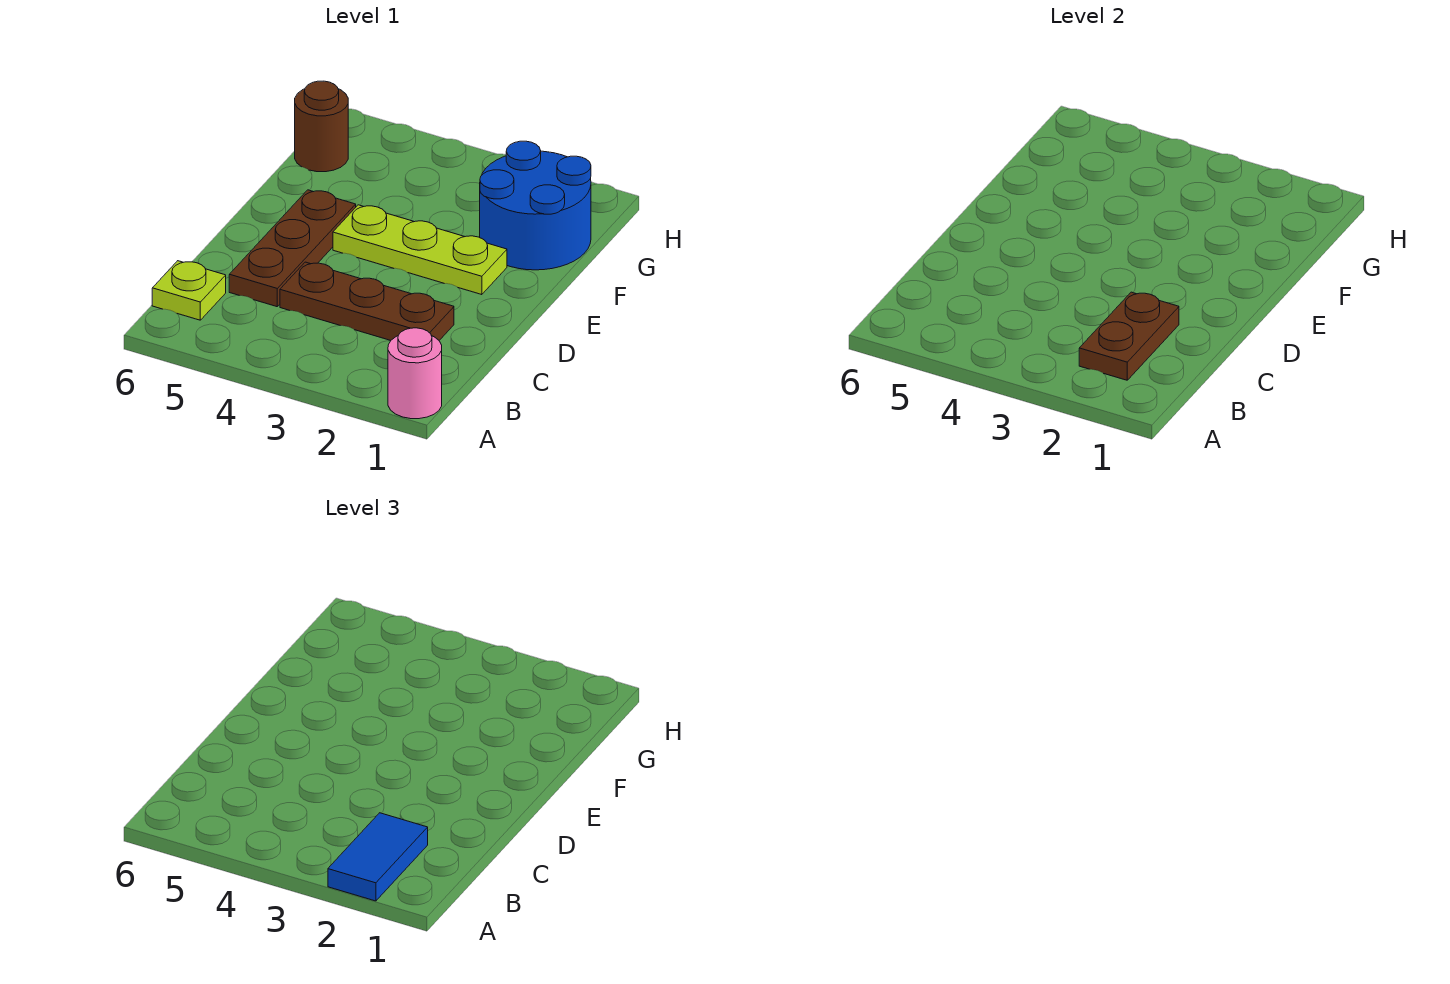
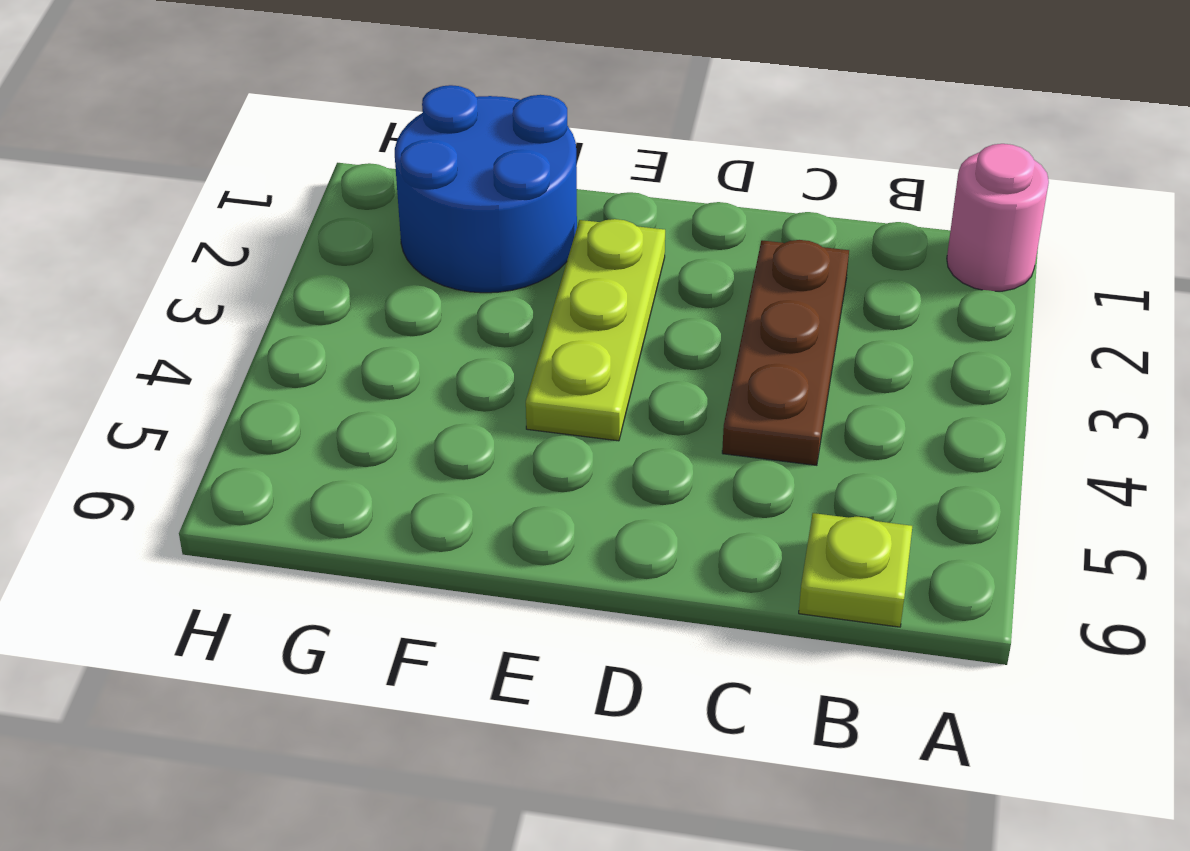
none -> brown 1x3 plate [229,190,356,307]
none -> brown 1x1 round brick [295,81,348,172]

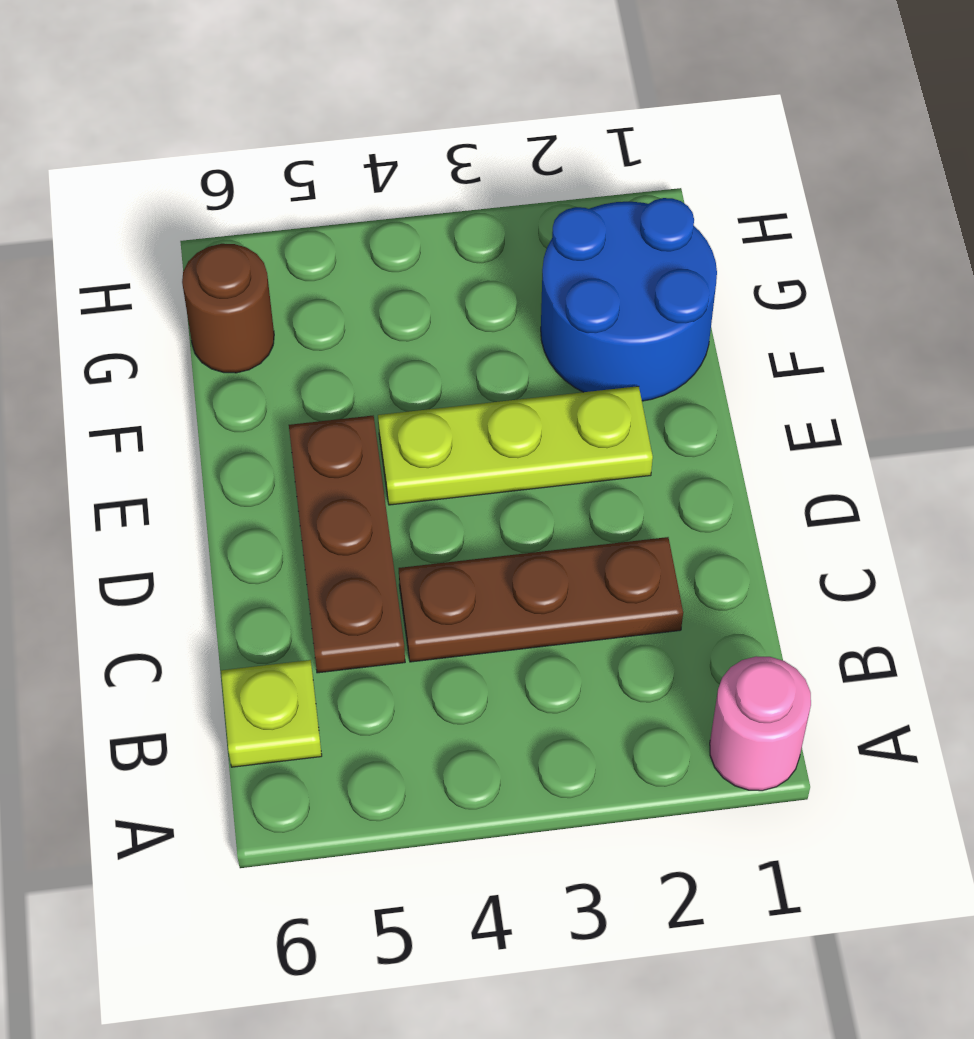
none -> brown 1x2 plate [1079,292,1179,380]
none -> blue 1x2 tile [328,813,428,901]

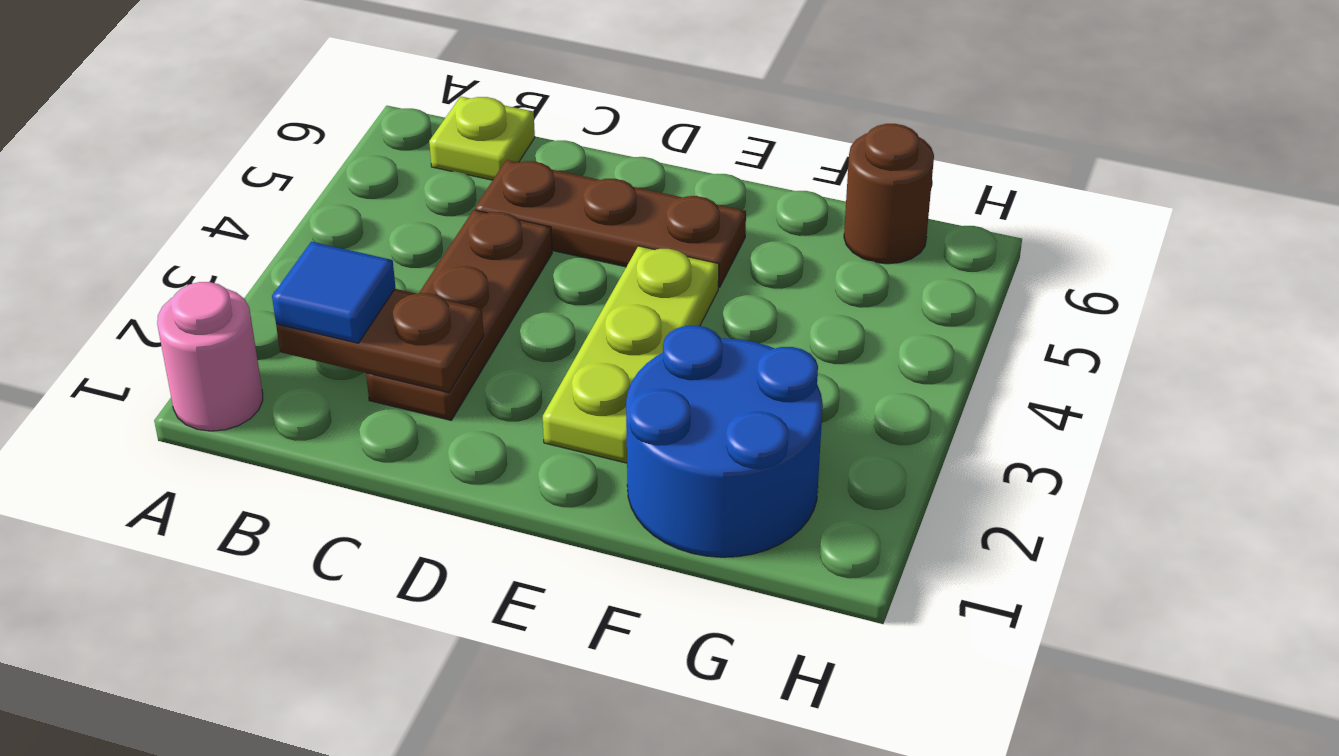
blue 1x1 tile [272,242,395,343] -> blue 1x2 tile [328,813,428,901]

